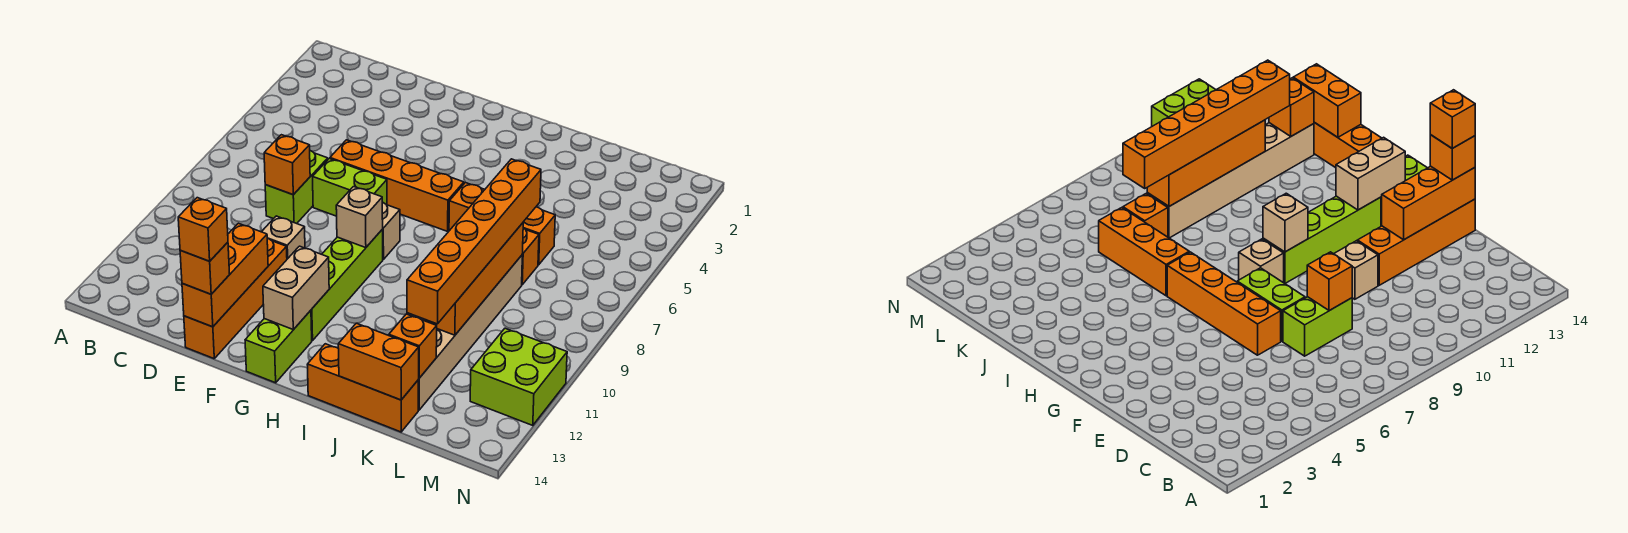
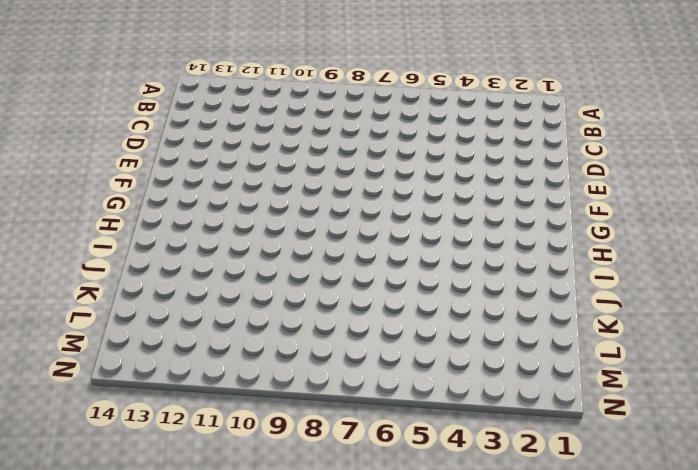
none -> lime 1x2 brick [265,151,328,224]
none -> orange 1x4 brick [330,140,464,231]
none -> lime 1x2 brick [313,159,387,216]

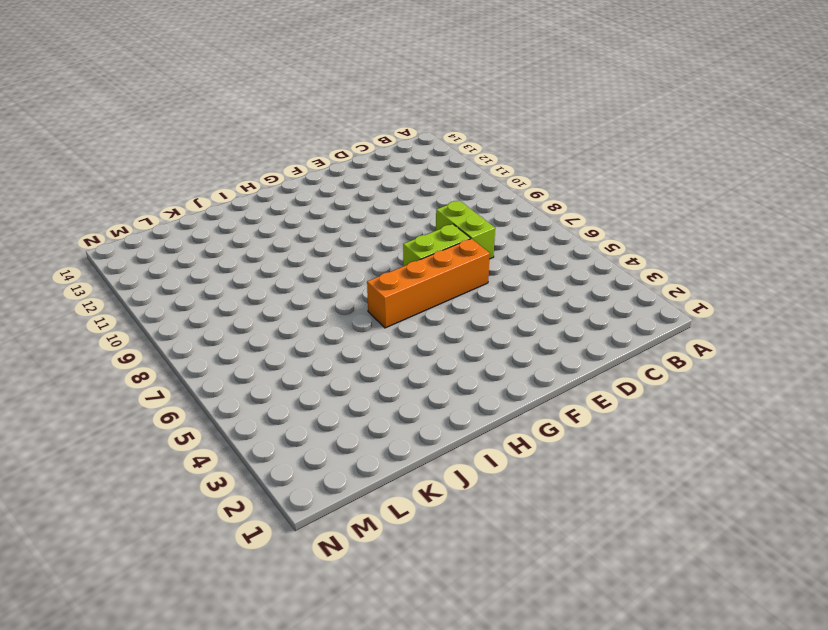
none -> tan 1x1 brick [262,216,305,259]
none -> orange 1x4 brick [184,239,287,359]
none -> tan 1x1 brick [382,202,400,259]

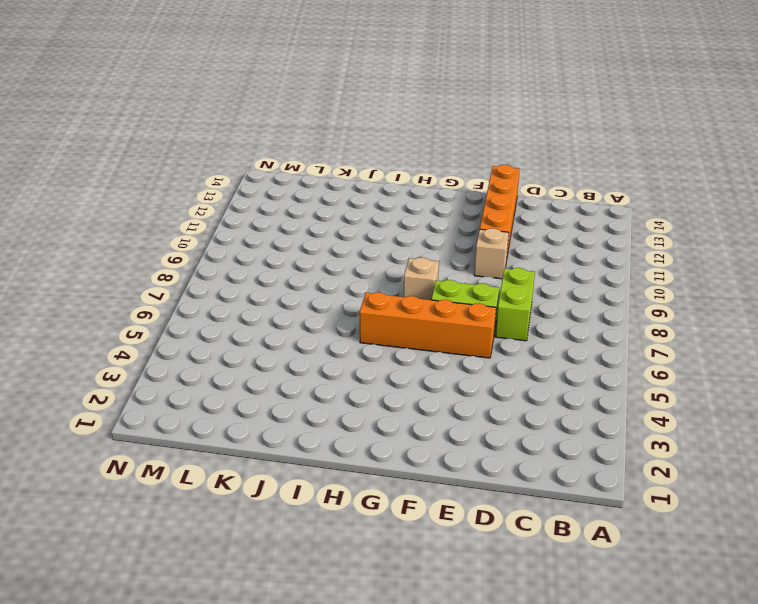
none -> lime 1x4 brick [311,229,383,341]
none -> lime 1x2 brick [245,310,312,383]
none -> orange 1x3 brick [449,183,555,265]

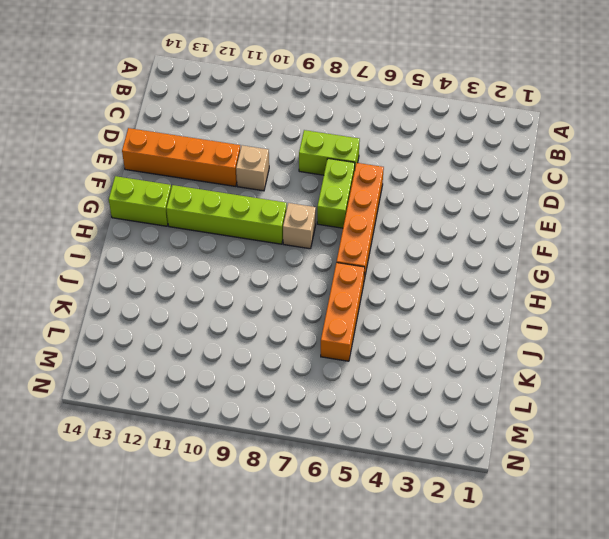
none -> orange 1x3 brick [307,344,418,432]
none -> orange 1x1 brick [522,228,539,285]
none -> tan 1x6 brick [418,255,522,410]

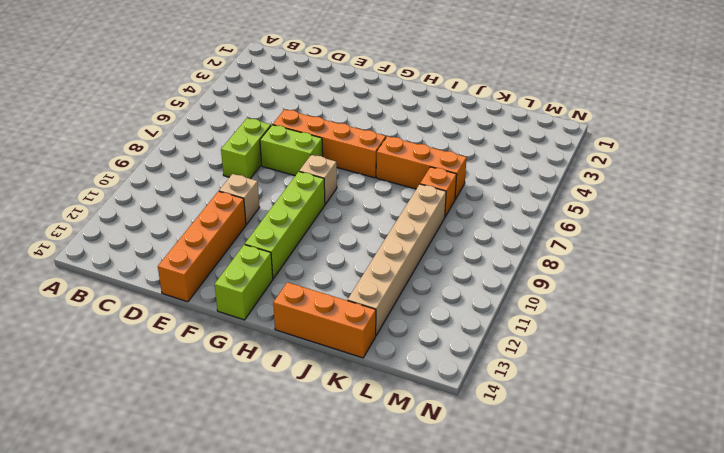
none -> lime 2x2 brick [470,328,567,426]
none -> orange 1x1 brick [264,135,310,195]
none -> orange 1x3 brick [182,223,268,327]

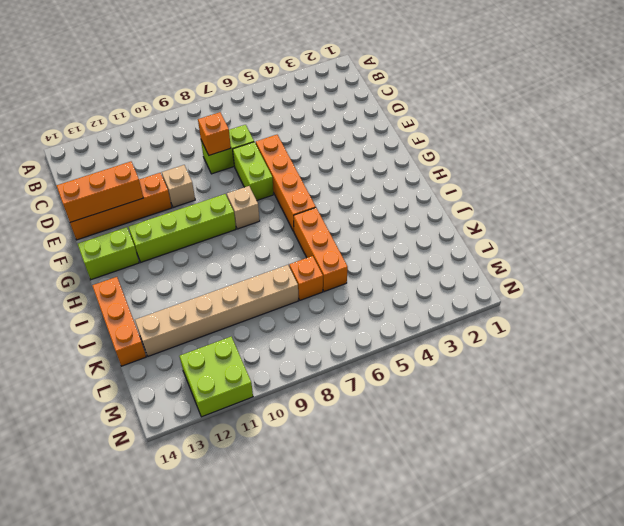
none -> tan 1x1 brick [336,187,383,248]
none -> tan 1x2 brick [263,246,329,330]
none -> orange 1x2 brick [338,323,419,400]

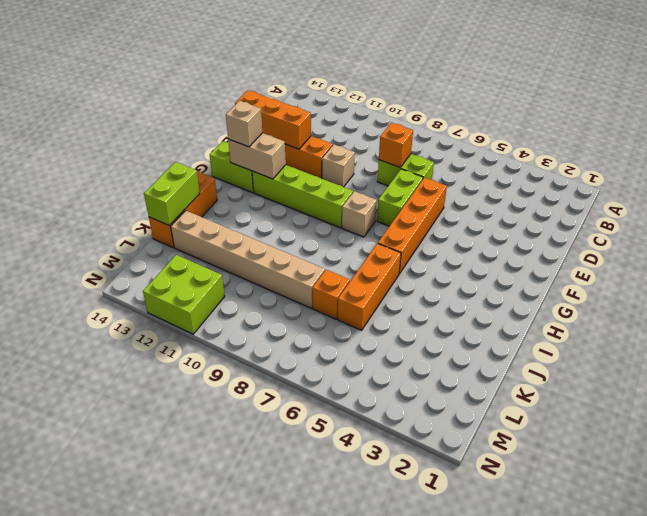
tan 1x1 brick [226,101,262,147] -> tan 1x1 brick moved to [336,187,383,248]
lime 1x2 brick [144,162,200,226] -> orange 1x2 brick [338,323,419,400]
none -> orange 1x4 brick [425,223,523,335]
none -> orange 1x1 brick [389,314,437,378]
none -> orange 1x1 brick [180,242,230,294]

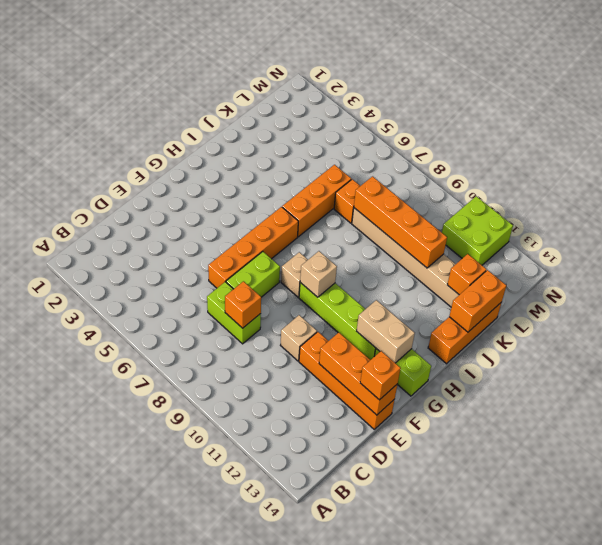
none -> orange 1x6 brick [407,159,541,324]
none -> orange 1x1 brick [178,198,228,261]

